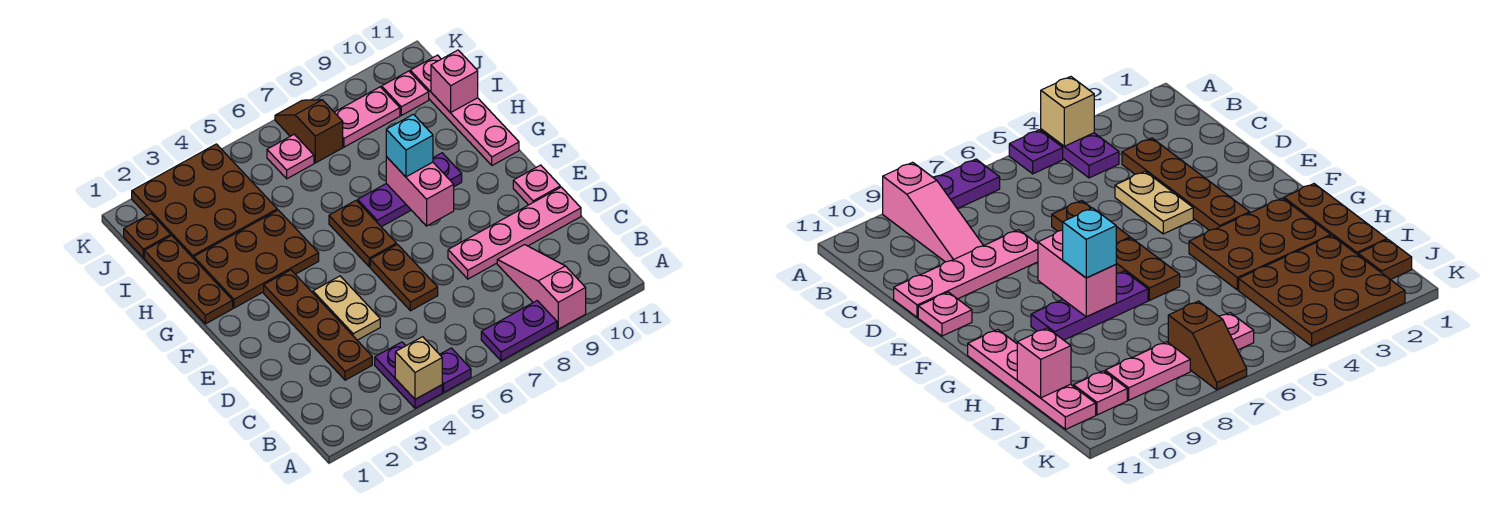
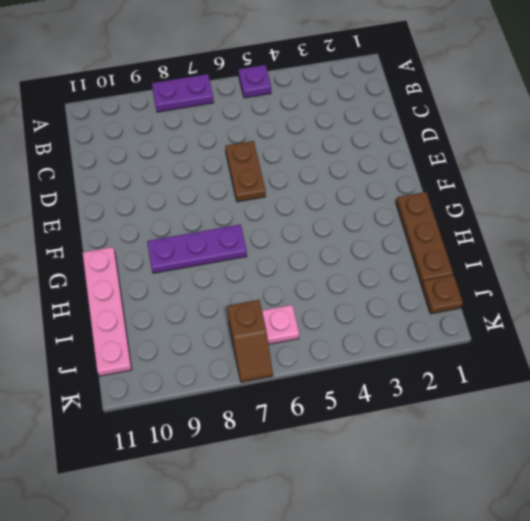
none -> purple 1x2 plate [375,342,442,408]
none -> pink 1x3 slope [497,245,586,329]
none -> brown 1x4 plate [264,270,372,380]

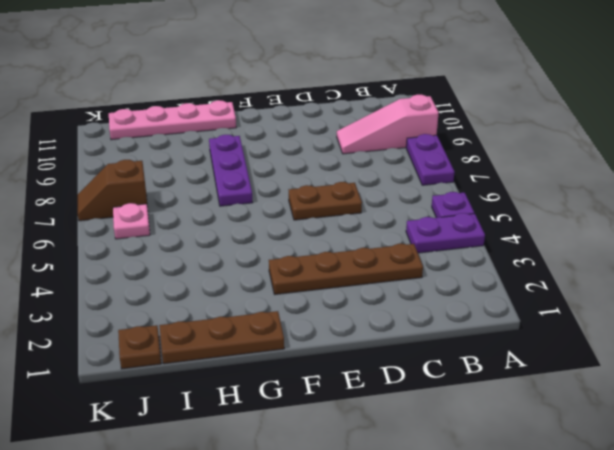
none -> tan 1x2 plate [313,276,380,340]
none -> pink 1x4 plate [448,187,581,279]
none -> pink 1x1 plate [513,165,560,205]

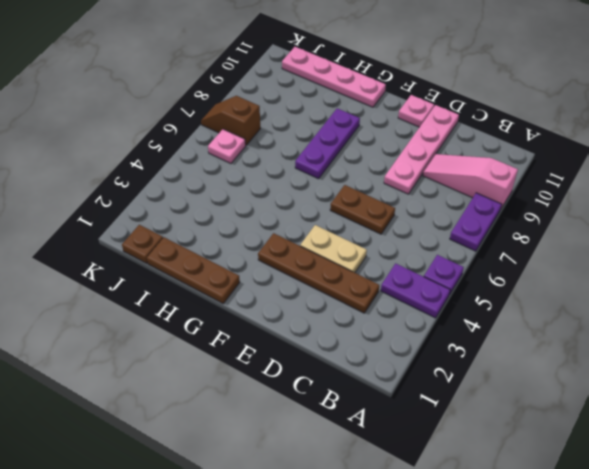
none -> brown 1x2 plate [329,201,396,267]
none -> brown 2x3 plate [194,210,319,308]
none -> brown 3x3 plate [132,144,277,259]

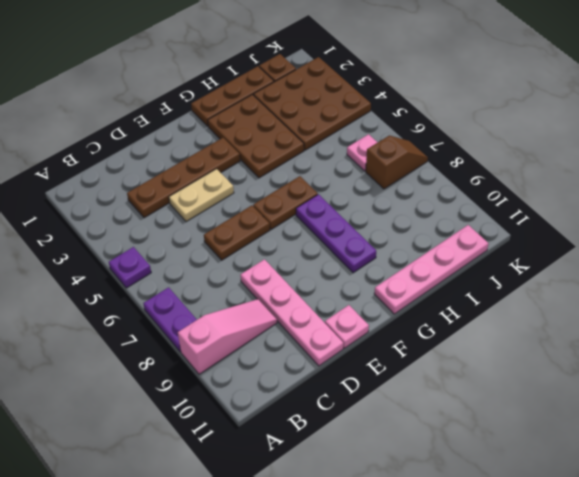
none -> purple 1x2 plate [375,342,442,408]
none -> pink 1x2 plate [334,87,400,147]
none -> pink 1x1 plate [382,71,429,115]

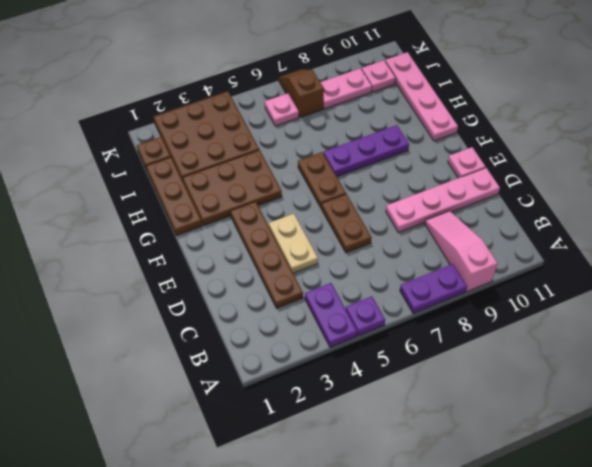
none -> tan 1x1 brick [395,337,442,399]
none -> pink 1x2 brick [386,157,454,226]
none -> pink 1x1 brick [431,50,478,113]

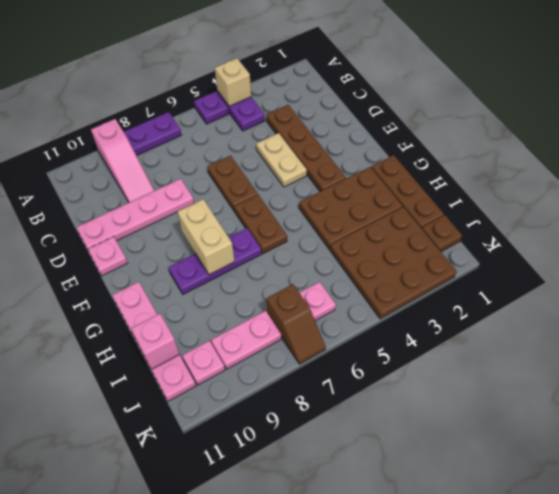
tan 1x2 brick [178,199,235,275] -> pink 1x2 brick [386,157,454,226]
none -> cyan 1x1 brick [386,114,433,177]

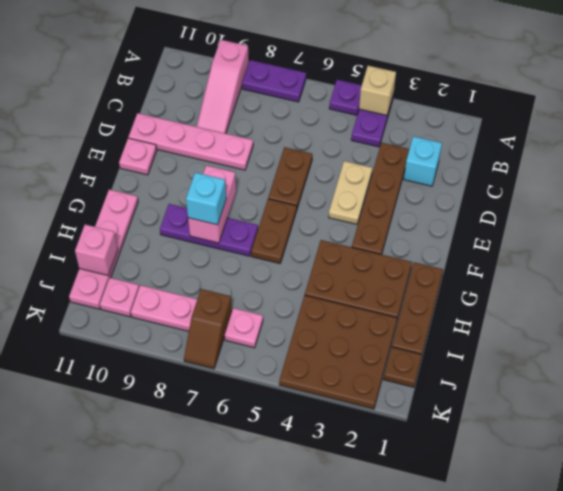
cyan 1x1 brick [404,136,442,186] -> none

